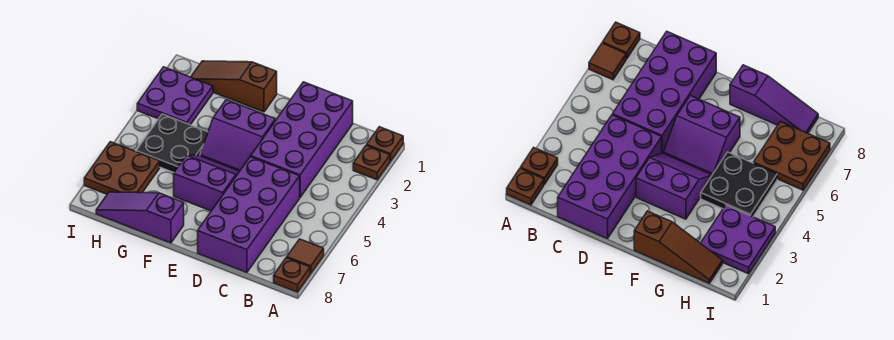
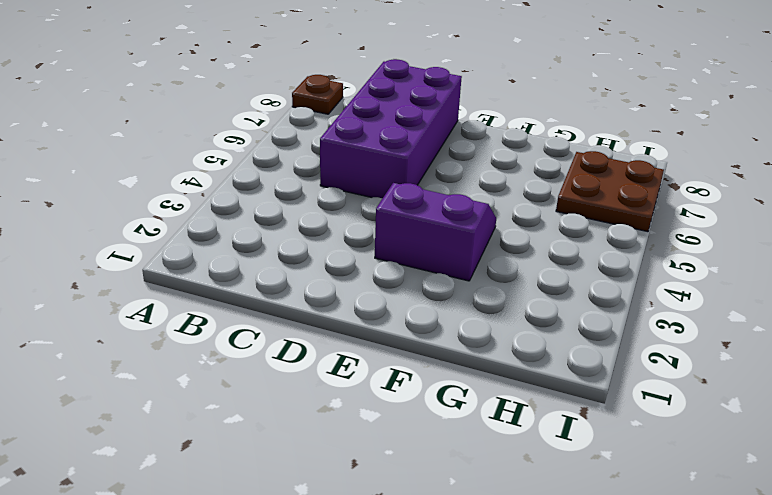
none -> brown 1x1 plate [367,127,403,161]
none -> brown 1x1 plate [353,145,390,180]
none -> brown 1x1 tile [287,239,324,273]

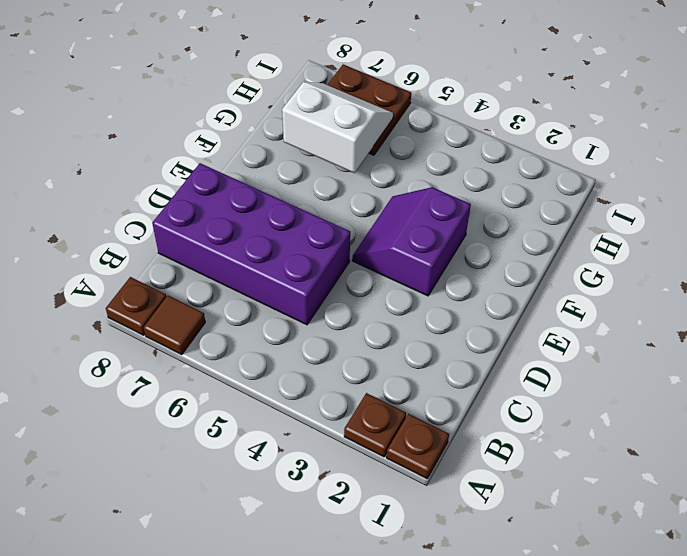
white 2x2 slope [282,82,393,173] -> none
none -> purple 2x4 brick [251,82,353,197]
none -> purple 2x2 slope [174,155,240,211]
none -> brown 1x3 slope [191,61,277,112]

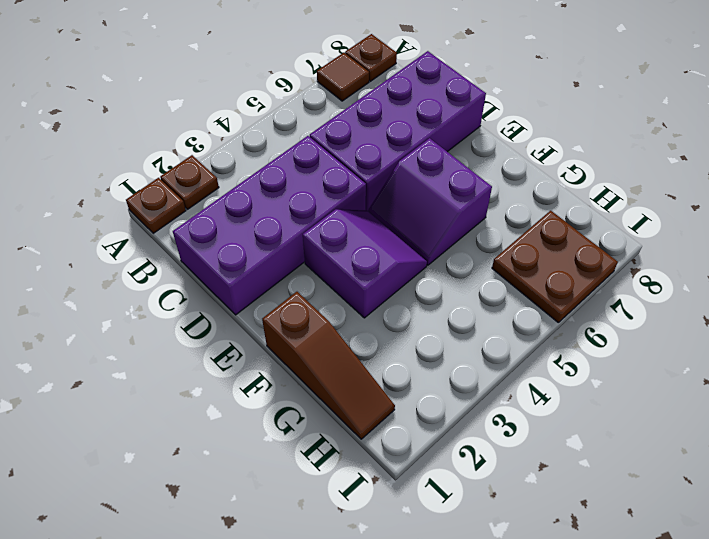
none -> purple 1x3 slope [96,192,184,243]
none -> black 2x2 plate [136,114,208,172]
none -> purple 2x2 plate [137,67,213,125]

